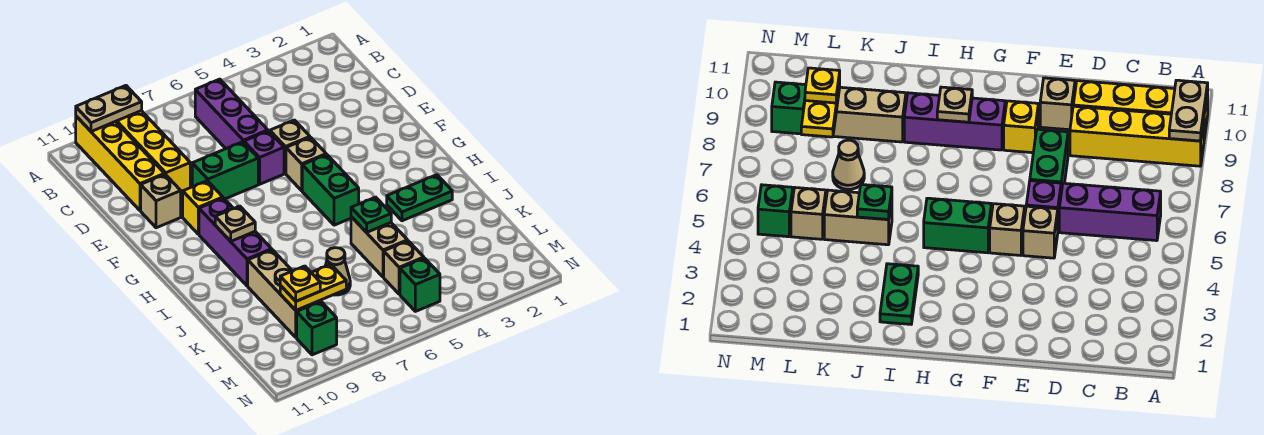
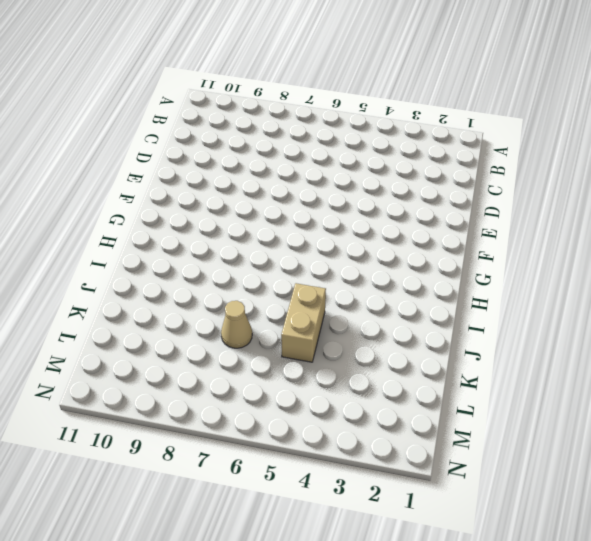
none -> yellow 1x4 brick [116,111,190,193]
none -> yellow 1x4 brick [76,116,164,210]
none -> purple 1x3 brick [195,79,268,148]

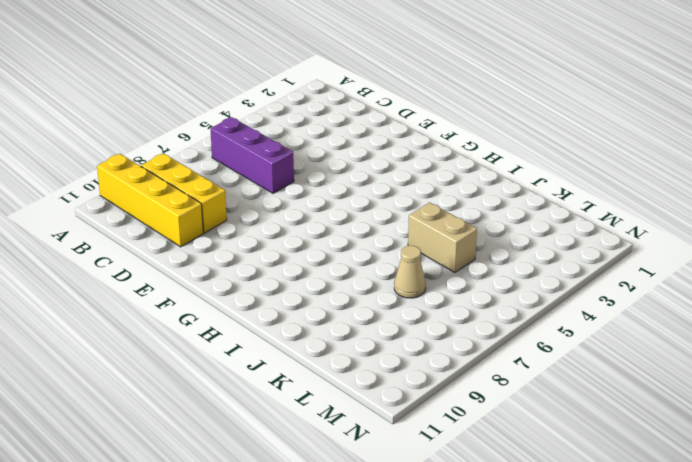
yellow 1x3 brick [141,153,227,233] -> yellow 1x4 brick [116,111,190,193]
none -> tan 1x1 brick [270,120,310,173]
none -> purple 1x1 brick [244,131,284,184]
none -> green 1x2 brick [192,142,258,199]

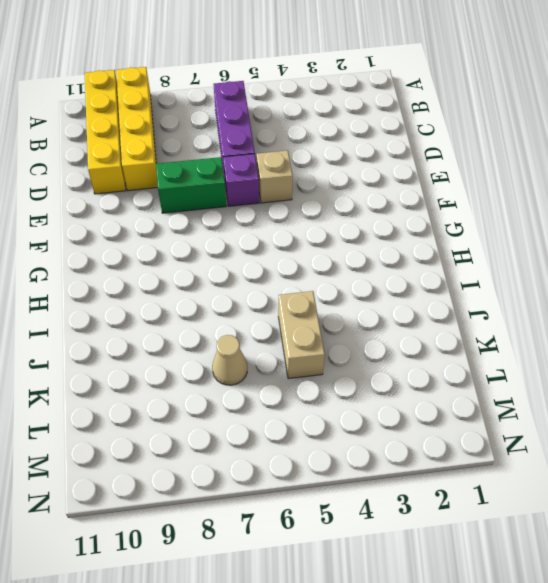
none -> tan 1x1 brick [141,174,181,228]
none -> tan 1x1 brick [286,137,326,191]
none -> yellow 1x1 brick [183,181,223,234]

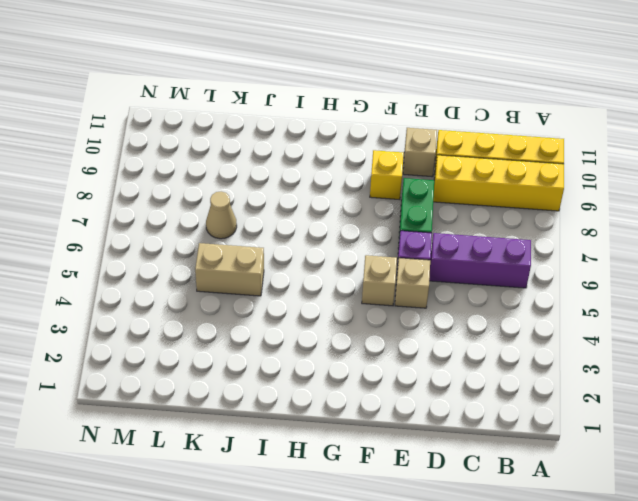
none -> green 1x2 brick [302,154,359,225]
none -> purple 1x3 brick [199,198,272,286]
none -> green 1x2 plate [387,175,452,221]

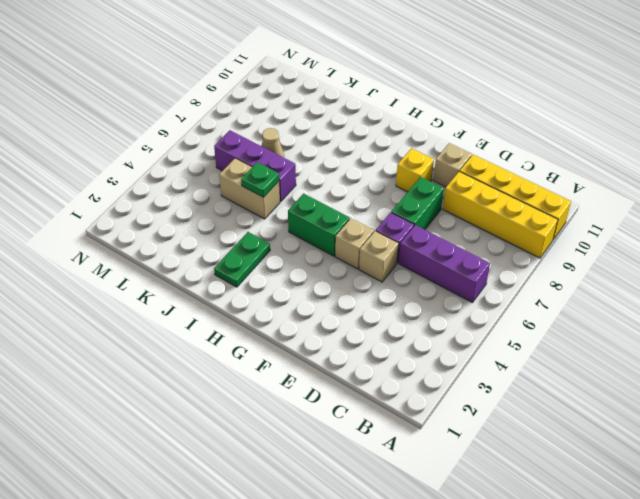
purple 1x3 brick [214,130,296,201] -> purple 1x3 brick moved to [199,198,272,286]
none -> tan 1x3 brick [248,250,320,338]
none -> tan 1x1 brick [384,241,424,294]
none -> green 1x1 brick [400,258,440,311]

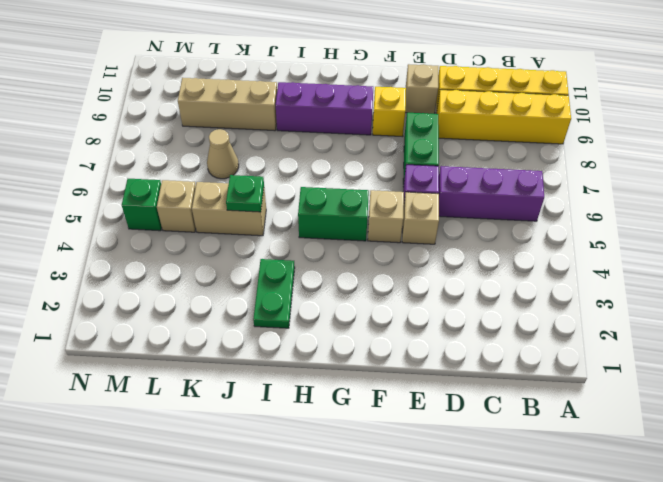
none -> green 1x1 brick [297,301,337,355]
none -> tan 1x2 plate [76,86,142,132]
none -> tan 1x1 plate [215,206,255,241]

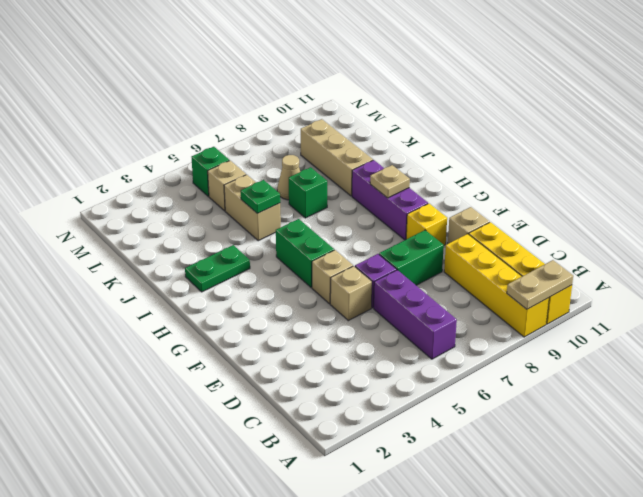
green 1x1 brick [289,167,327,218] -> green 1x1 brick moved to [297,301,337,355]
none -> yellow 1x2 plate [280,264,346,310]
none -> yellow 1x1 plate [280,266,320,301]

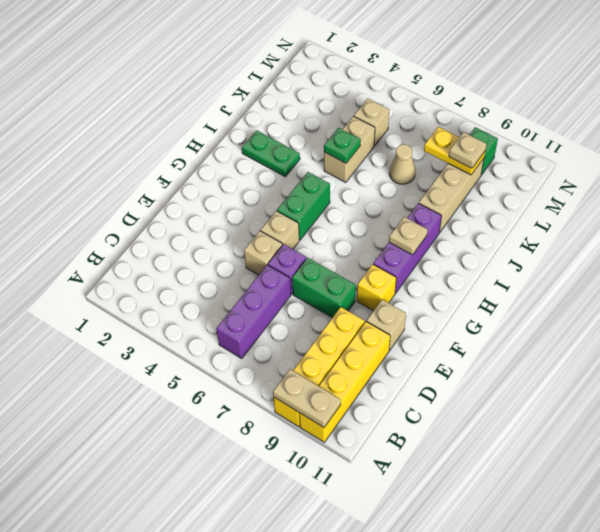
tan 1x1 plate [449,132,487,168] -> yellow 1x1 plate [280,266,320,301]
none -> green 1x1 brick [400,258,440,311]

